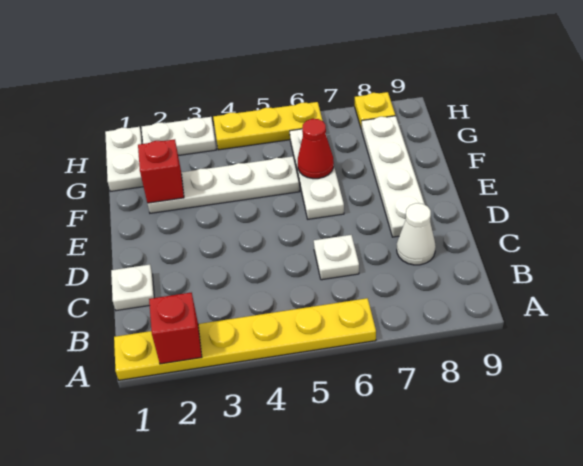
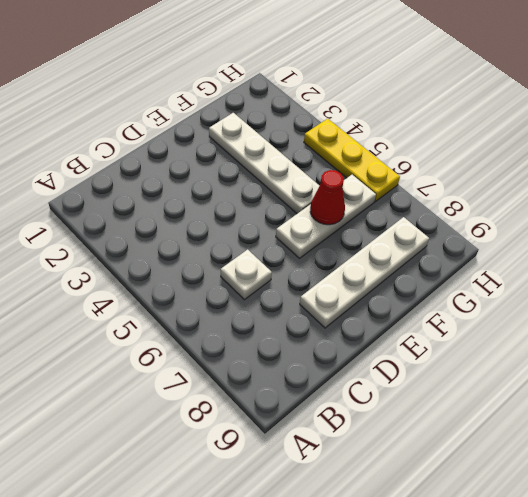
none -> yellow 1x6 plate [114,298,376,380]
none -> white 1x1 plate [111,265,154,311]
none -> white 1x1 cone [397,203,436,265]

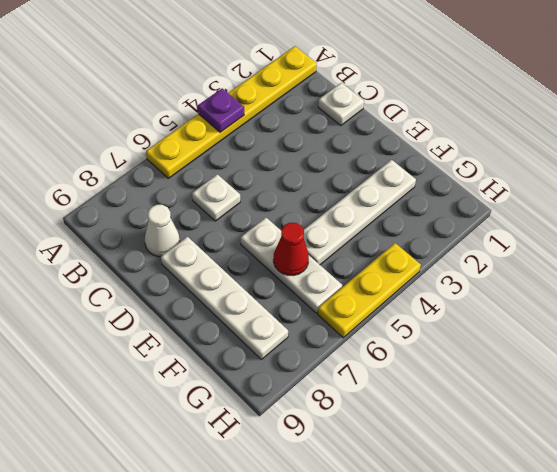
purple 1x1 plate [198,88,244,132] -> none
none -> white 1x2 plate [105,127,143,191]
none -> white 1x2 plate [142,117,216,156]
none -> yellow 1x1 plate [355,92,395,129]

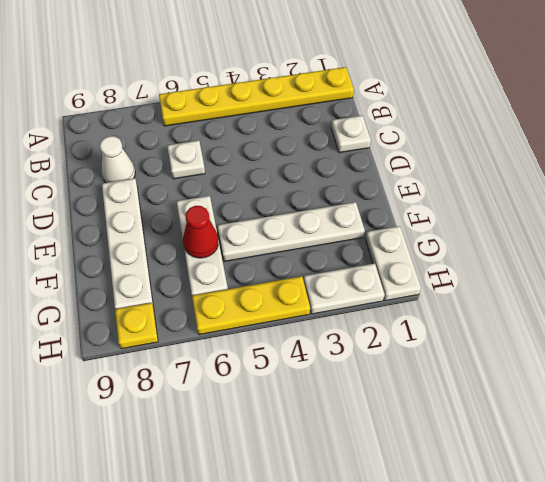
none -> red 1x1 brick [149,293,202,364]
none -> red 1x1 brick [138,139,184,203]

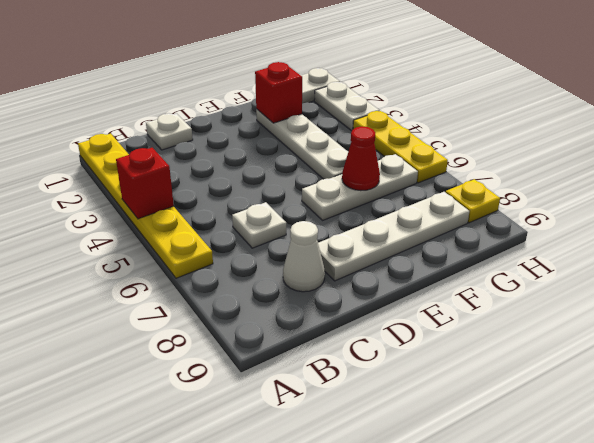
red 1x1 brick [116,148,174,219] -> red 1x1 brick moved to [149,293,202,364]

